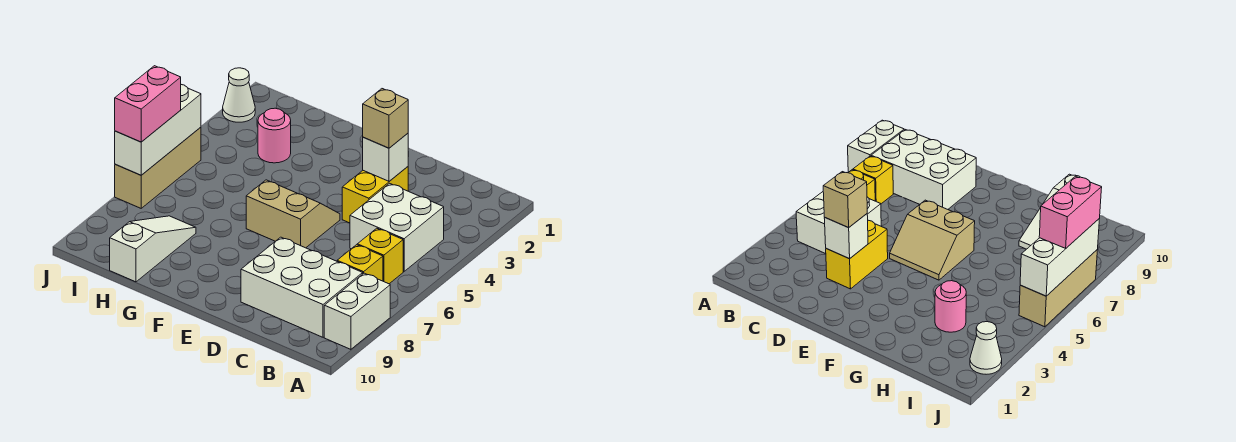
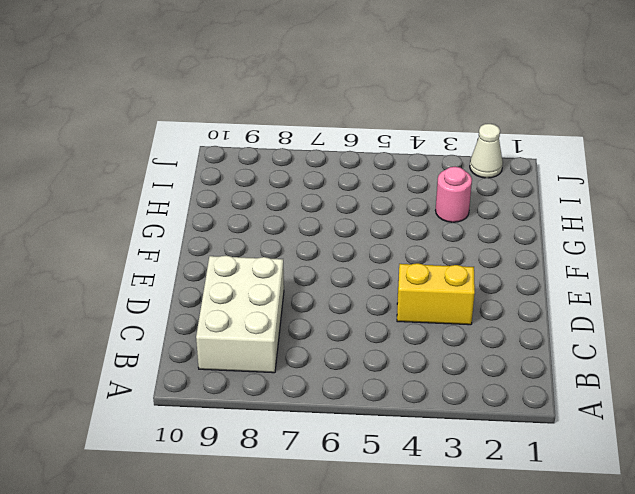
none -> white 1x2 brick [324,273,390,349]
none -> white 2x2 brick [350,183,444,271]
none -> yellow 1x1 brick [357,228,403,284]

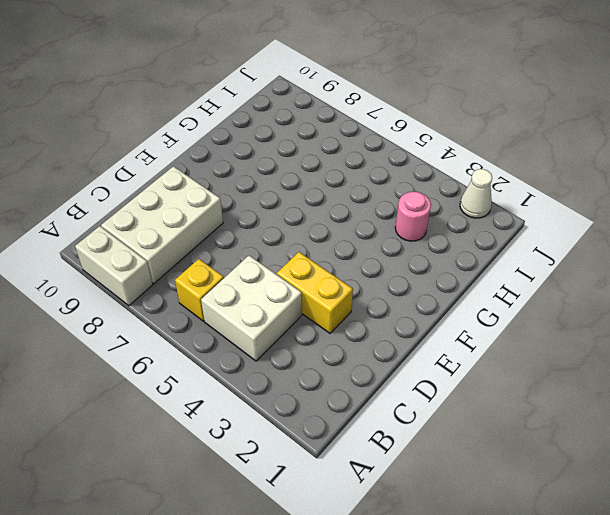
none -> yellow 1x1 brick [337,245,383,281]
none -> tan 2x2 slope [246,180,340,248]
none -> white 1x3 slope [110,216,196,282]

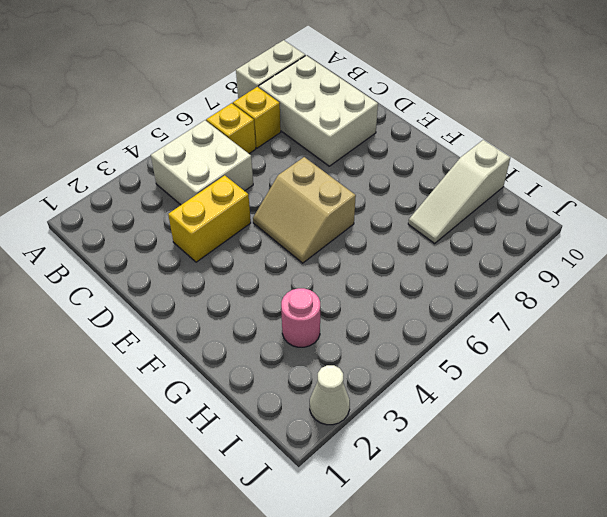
none -> tan 1x3 brick [115,127,201,208]
none -> white 1x1 brick [363,133,408,181]
none -> white 1x3 brick [115,85,201,175]

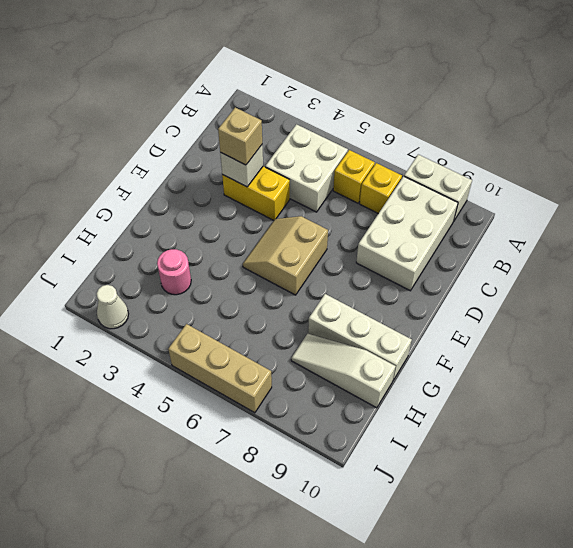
white 1x3 brick [308,294,412,380] -> white 1x3 brick moved to [115,85,201,175]
none -> pink 1x2 brick [115,66,181,142]

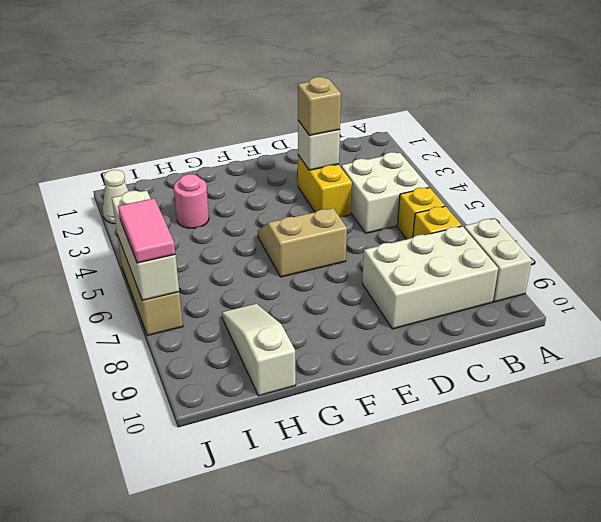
pink 1x2 tile [118,198,175,263] -> pink 1x2 brick [115,66,181,142]

